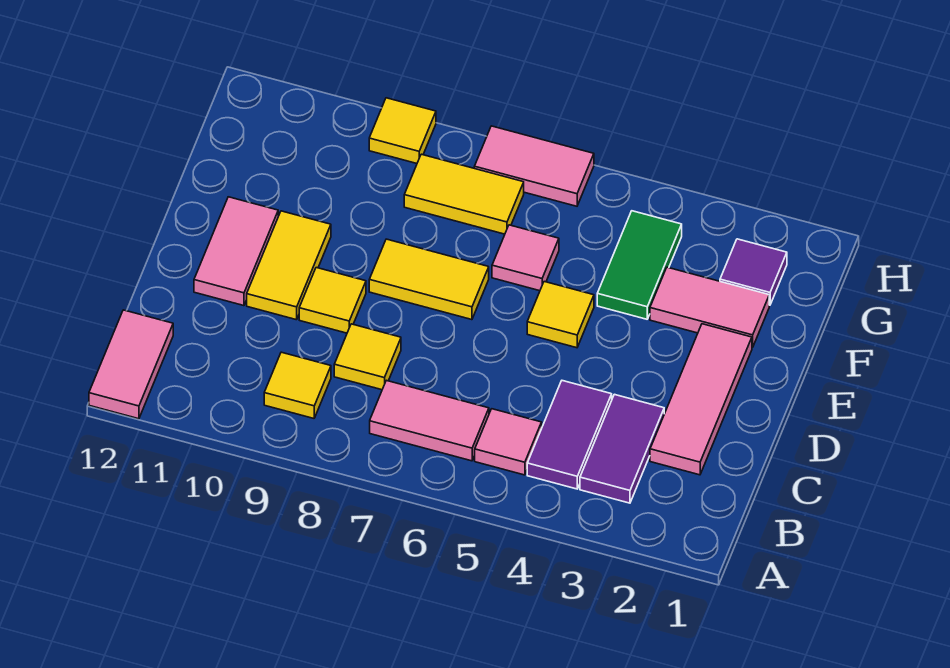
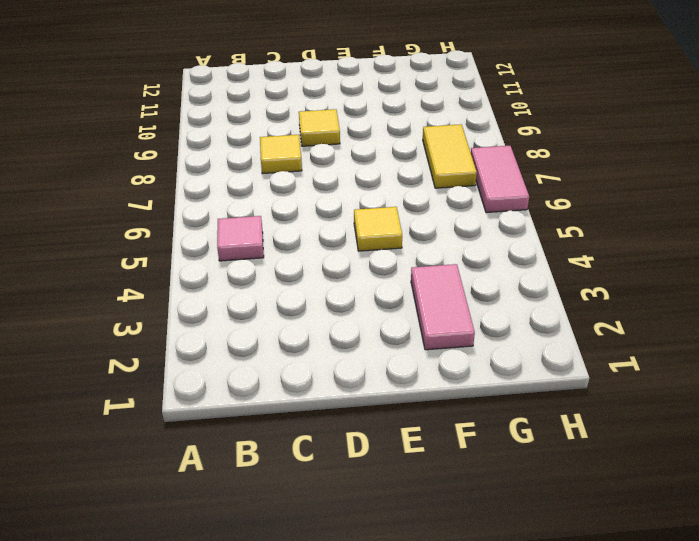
none -> pink 1x2 tile [89,310,173,419]
none -> purple 1x2 tile [580,394,664,503]
none -> purple 1x2 tile [527,381,612,489]

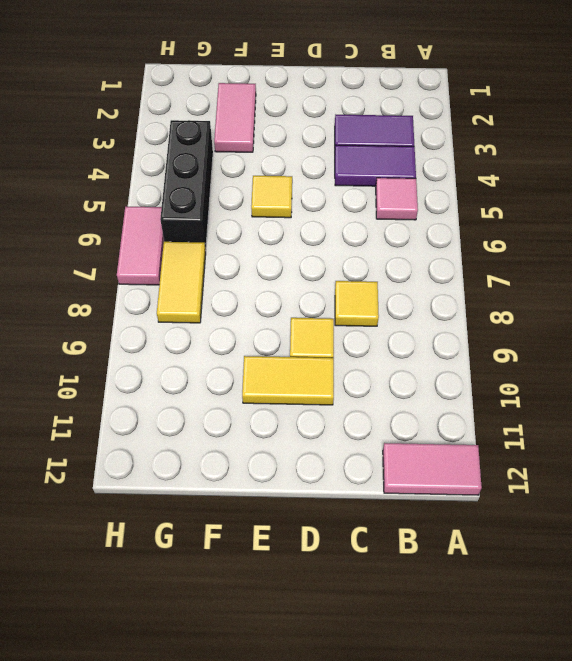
black 1x3 brick [160,120,213,250] -> green 1x2 tile [597,211,682,319]
none -> pink 1x2 tile [370,380,489,461]
none -> yellow 1x1 tile [264,352,331,418]
none -> pink 1x3 tile [650,324,752,475]

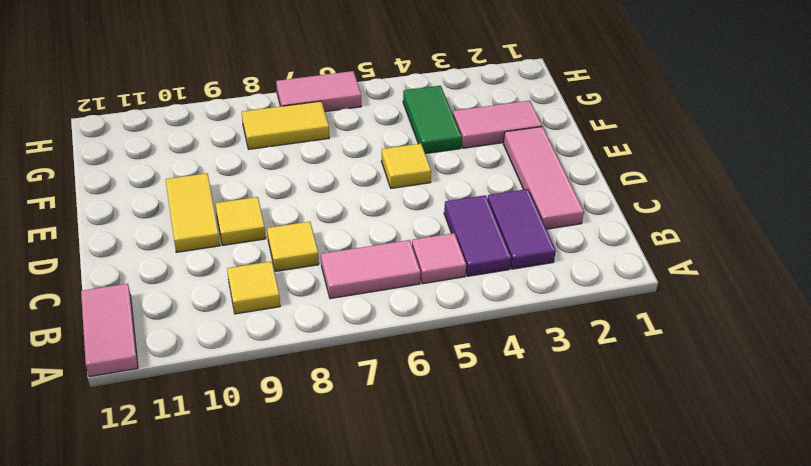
none -> pink 1x2 tile [194,197,278,306]
none -> yellow 1x2 tile [369,239,489,320]
none -> pink 1x1 tile [492,225,559,291]

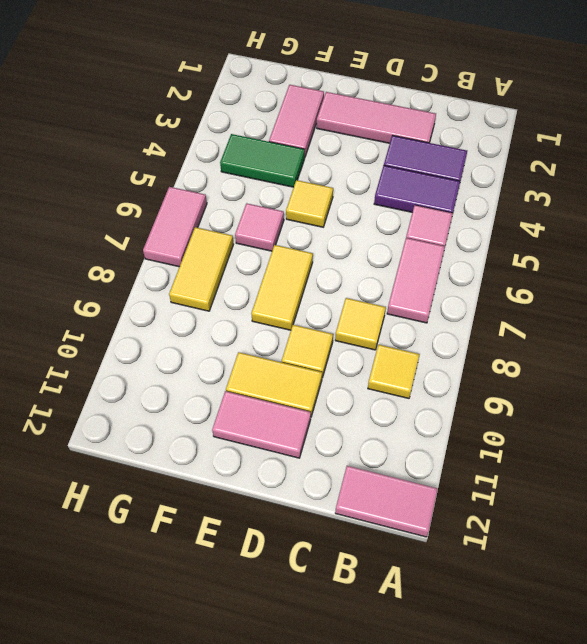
none -> purple 1x1 tile [720,239,787,305]
none -> yellow 1x1 tile [369,98,436,163]

